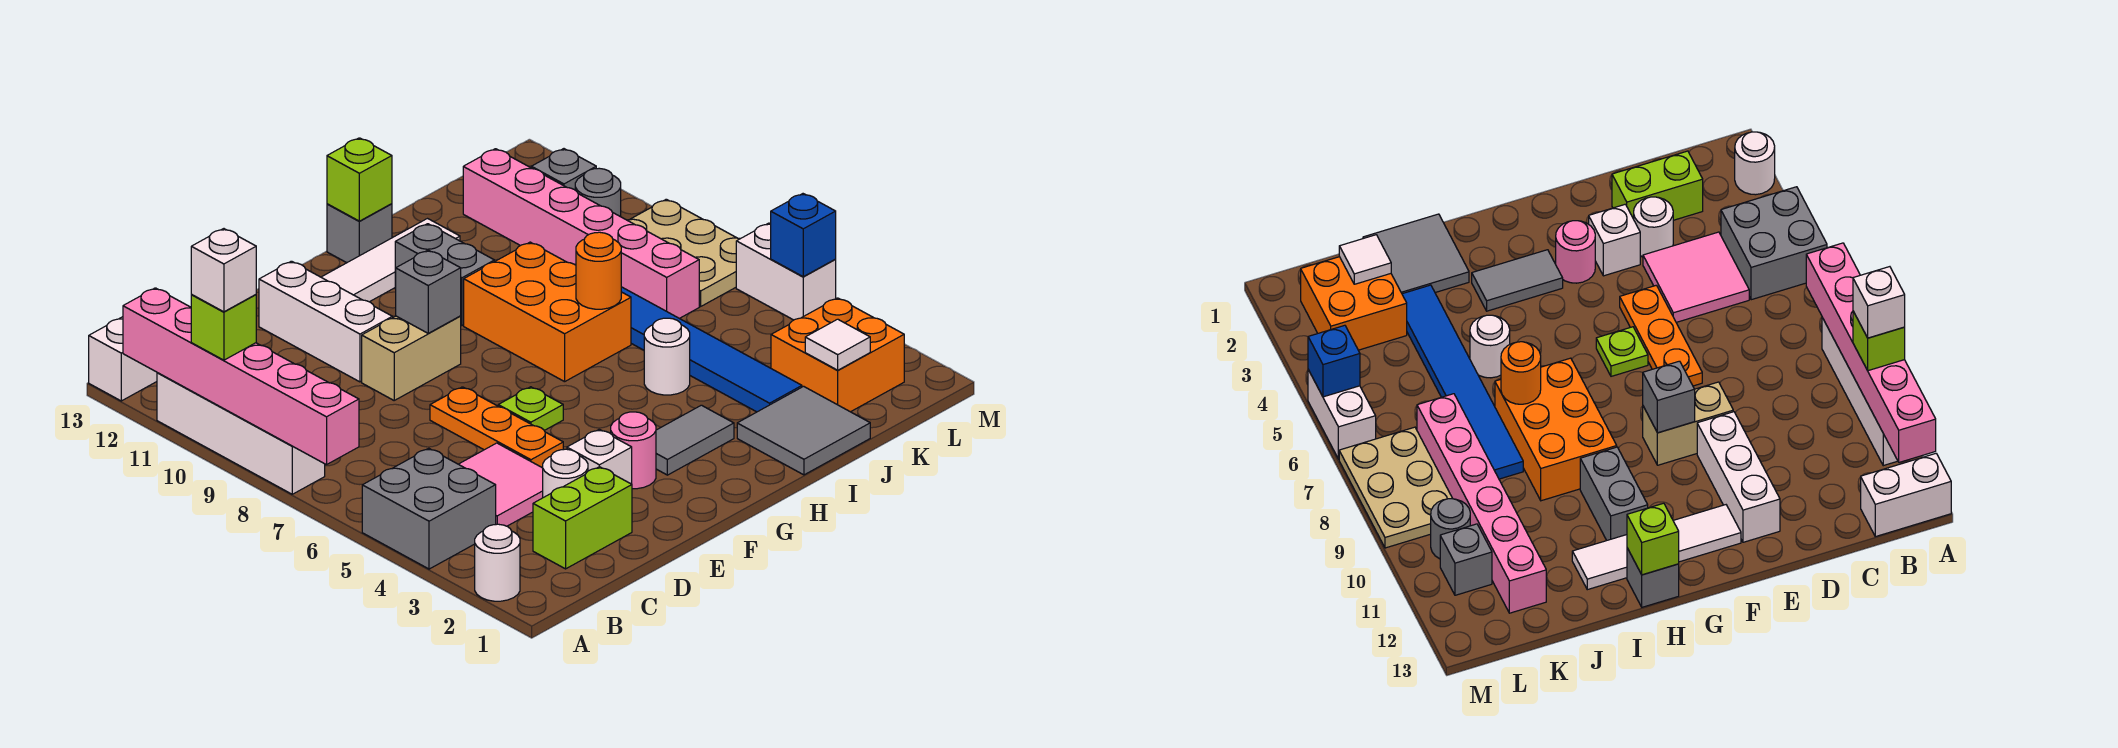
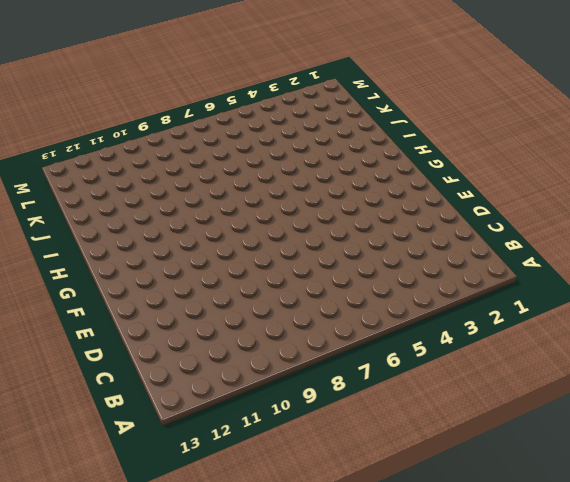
none -> white 1x1 round brick [475,524,520,601]
none -> grey 2x2 brick [362,448,496,569]
none -> white 1x4 brick [157,373,325,494]
none -> white 1x2 brick [89,317,157,401]

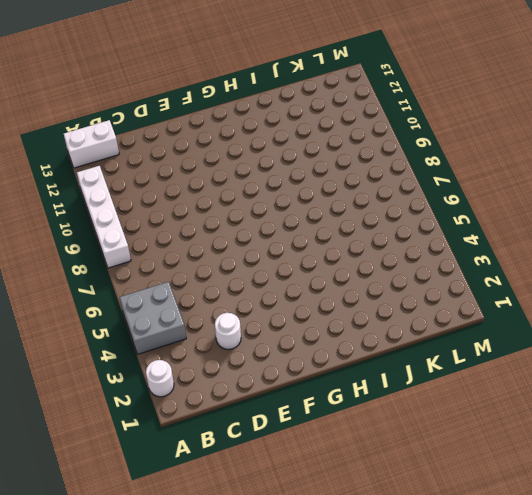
none -> lime 1x2 brick [533,467,632,569]
none -> pink 2x2 tile [459,443,543,526]
none -> white 1x1 brick [567,429,632,484]
none -> orange 1x3 plate [430,387,563,468]

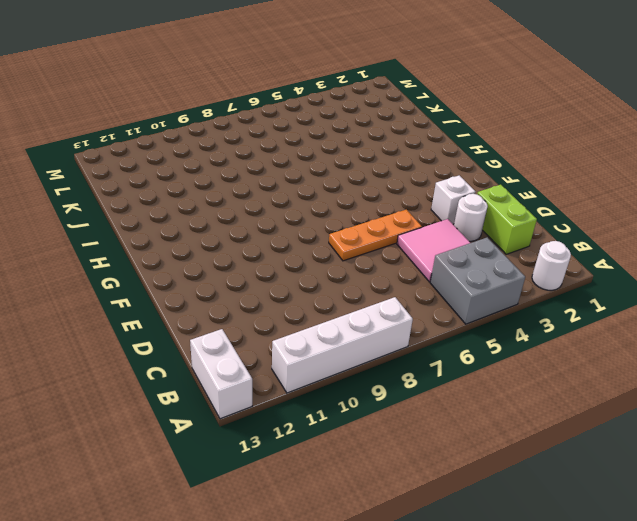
none -> tan 1x2 brick [362,316,461,400]
none -> white 1x3 brick [259,261,392,382]
none -> pink 1x1 round brick [611,412,656,489]
none -> lime 1x1 plate [498,387,563,430]

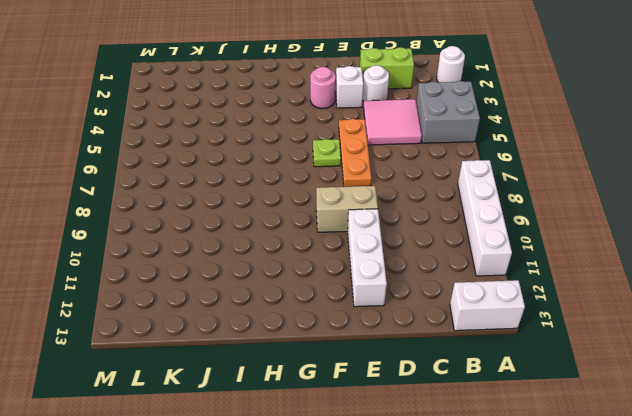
none -> white 1x4 tile [321,219,460,302]
none -> grey 1x2 tile [656,405,734,475]
none -> orange 2x3 brick [464,242,631,382]
none -> grey 1x2 brick [395,224,494,326]

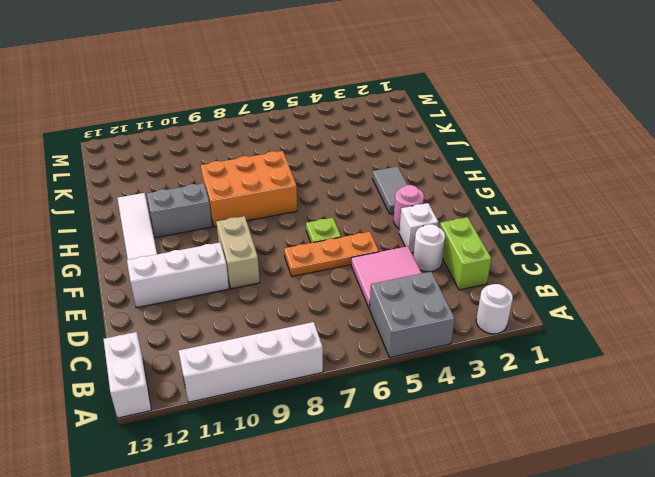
none -> grey 1x1 brick [327,204,392,263]
none -> grey 2x2 tile [737,386,870,475]
none -> white 1x1 round brick [644,318,690,395]
none -> blue 1x6 tile [621,287,802,412]

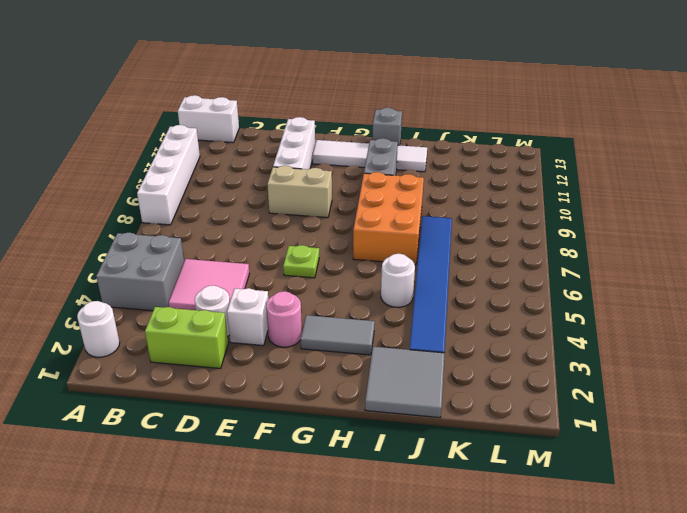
none -> orange 1x3 plate [430,387,563,468]
none -> orange 2x2 brick [771,298,904,412]
none -> pink 1x6 brick [463,149,699,318]
none -> tan 2x3 plate [627,199,740,306]

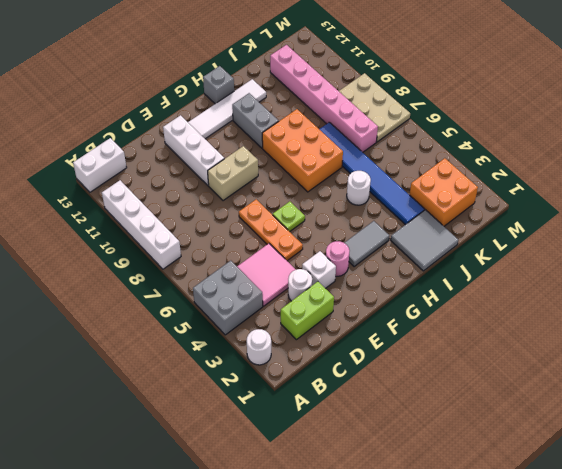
none -> grey 1x1 round brick [575,168,621,217]
none -> grey 1x1 brick [531,149,596,190]
none -> white 1x2 brick [736,223,836,320]
none -> pink 1x6 brick [123,288,359,465]

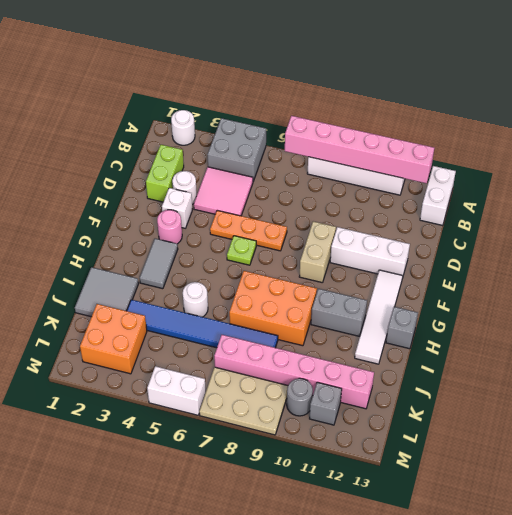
none -> grey 1x1 brick [396,250,461,333]
none -> lime 1x1 brick [327,138,392,221]
none -> orange 1x1 round brick [576,232,621,309]
none -> white 1x1 tile [805,319,870,370]

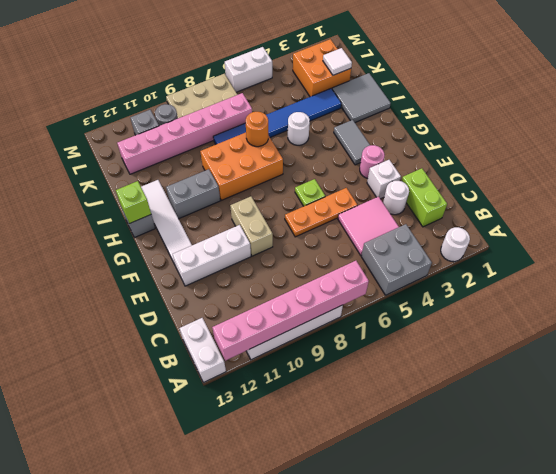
none -> grey 1x1 brick [396,250,461,333]
none -> blue 1x1 brick [771,194,836,277]
none -> lime 1x1 brick [191,295,256,360]
none -> white 1x1 brick [191,229,256,312]

